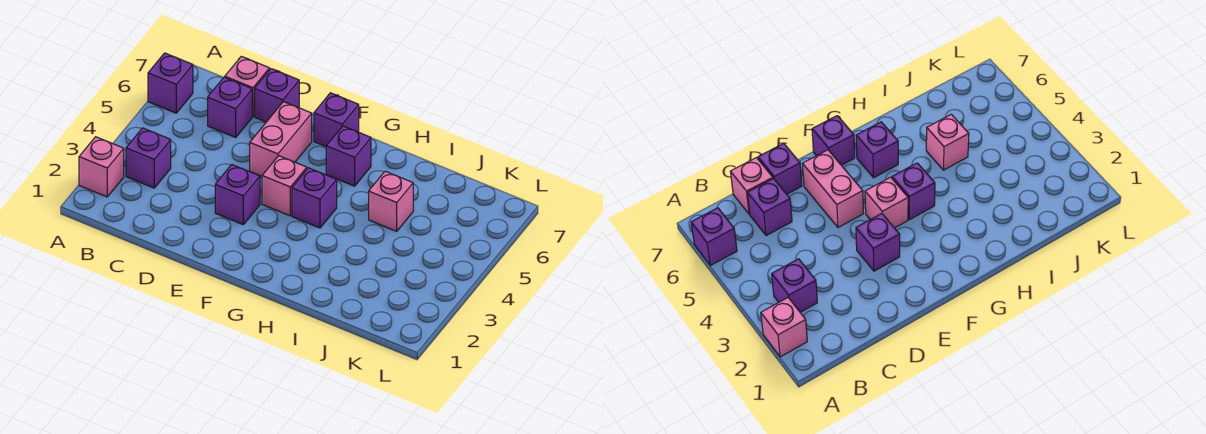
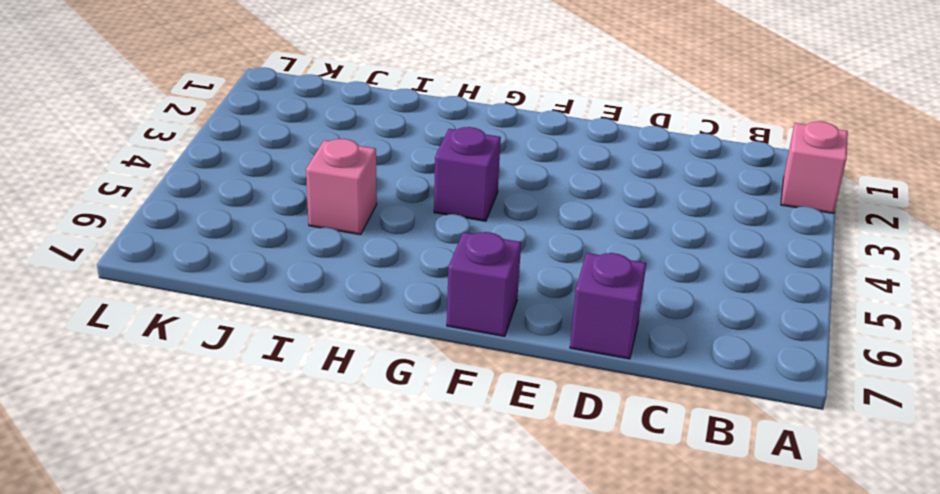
none -> purple 1x1 brick [148,53,193,113]
none -> purple 1x1 brick [126,128,171,188]
none -> purple 1x1 brick [208,77,252,137]

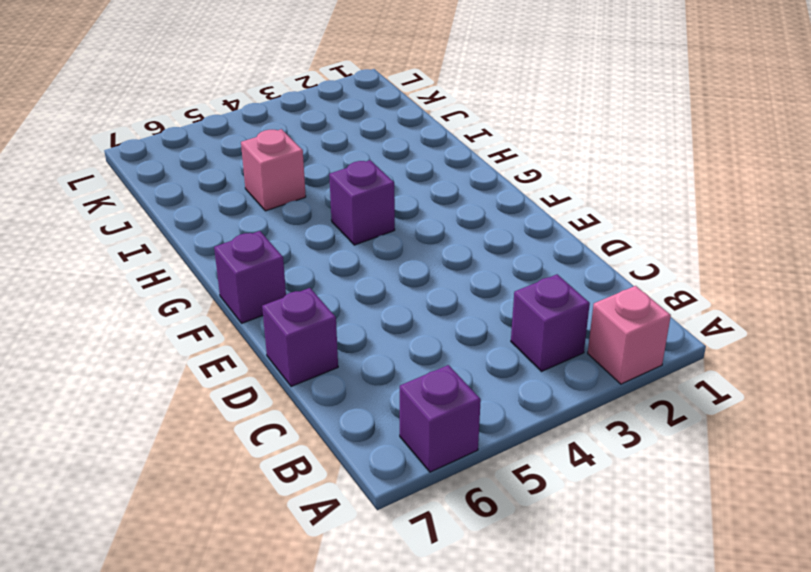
none -> purple 1x1 brick [208,77,252,137]
none -> pink 1x1 brick [225,56,270,116]
none -> purple 1x1 brick [215,165,260,224]

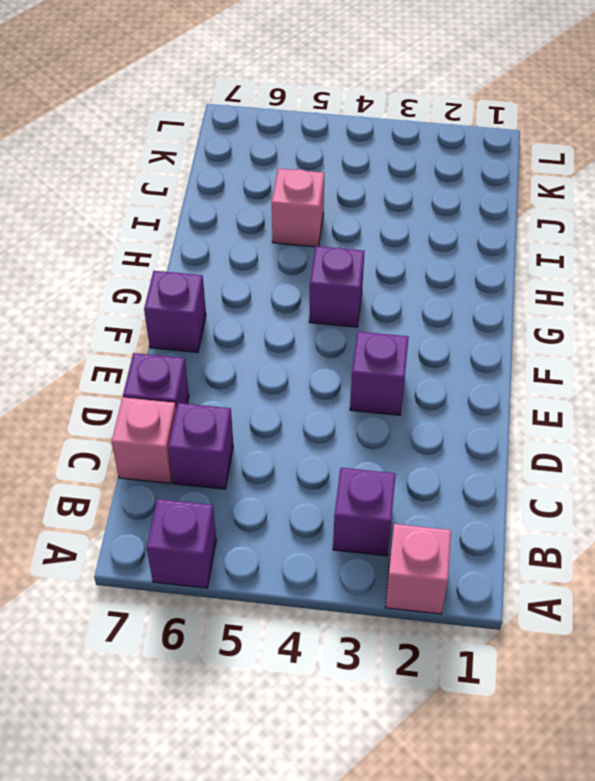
none -> pink 1x2 brick [250,102,312,176]
none -> pink 1x1 brick [262,156,307,216]
none -> purple 1x1 brick [326,126,371,186]

